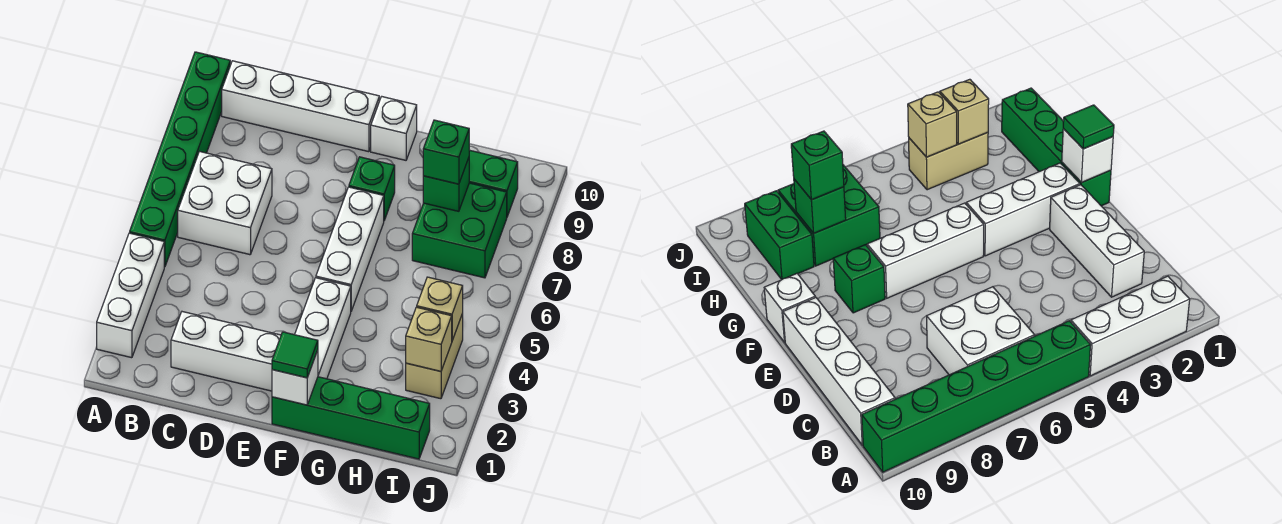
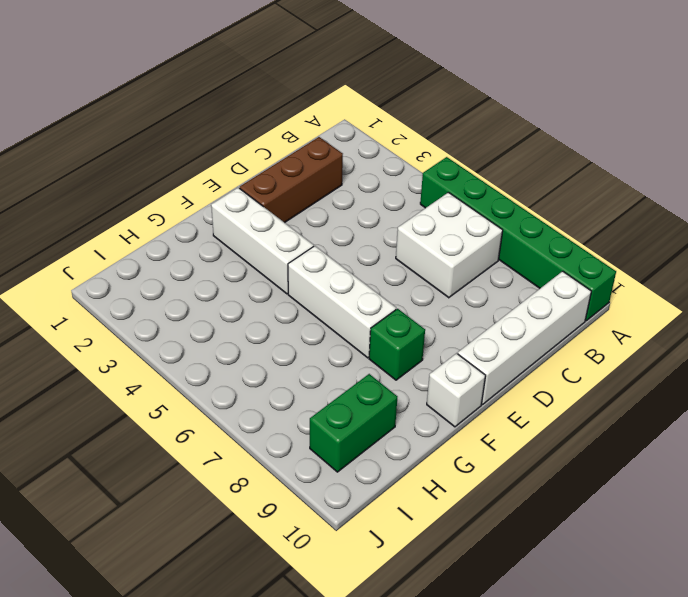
brown 1x3 brick [240,137,343,223] -> white 1x3 brick [171,312,281,391]
none -> white 1x3 brick [97,233,164,358]
none -> green 1x4 brick [272,377,430,459]
none -> green 2x2 brick [412,183,507,278]

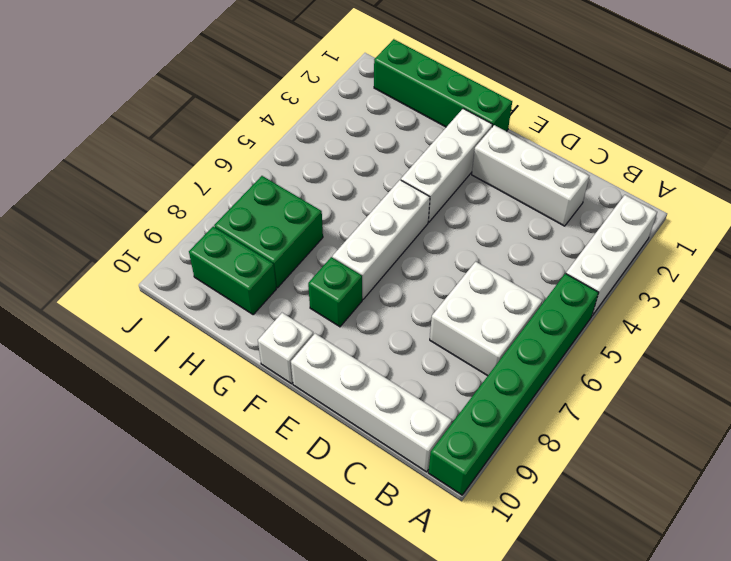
none -> tan 1x2 brick [406,314,463,399]
none -> white 1x1 brick [272,350,318,405]
none -> green 1x1 brick [423,158,469,211]

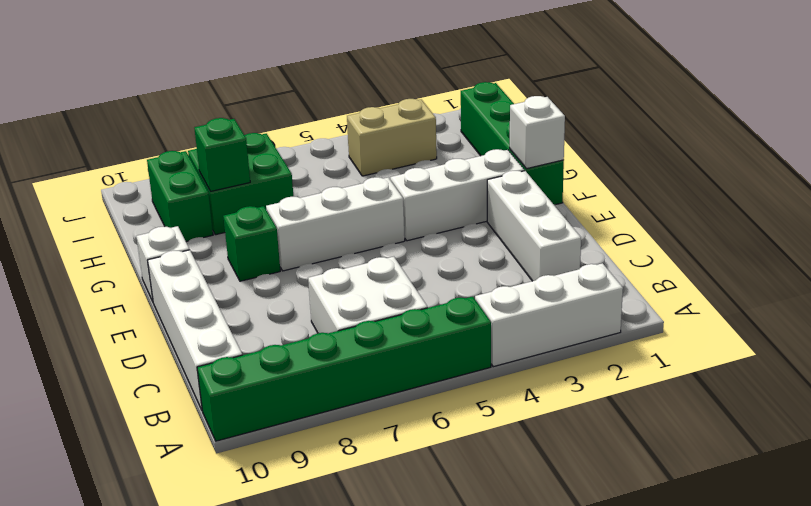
none -> tan 1x1 brick [406,307,452,371]
none -> tan 1x1 brick [417,277,463,340]
none -> green 1x1 tile [272,332,318,378]

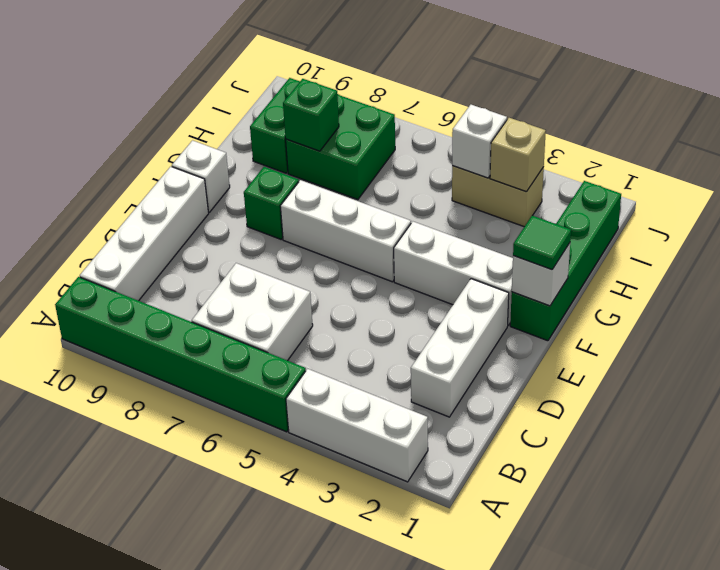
white 1x1 brick [452,105,507,178] -> tan 1x1 brick [417,277,463,340]
none -> green 1x1 brick [423,120,469,184]

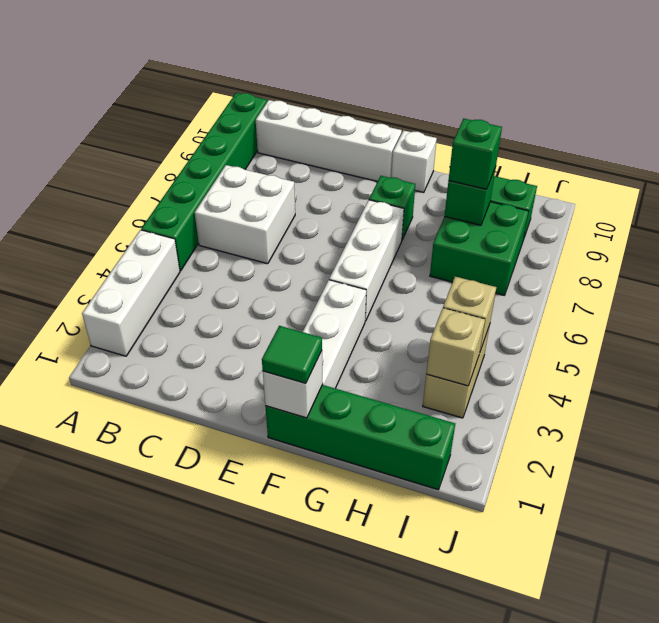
none -> white 1x3 brick [171,312,281,391]

